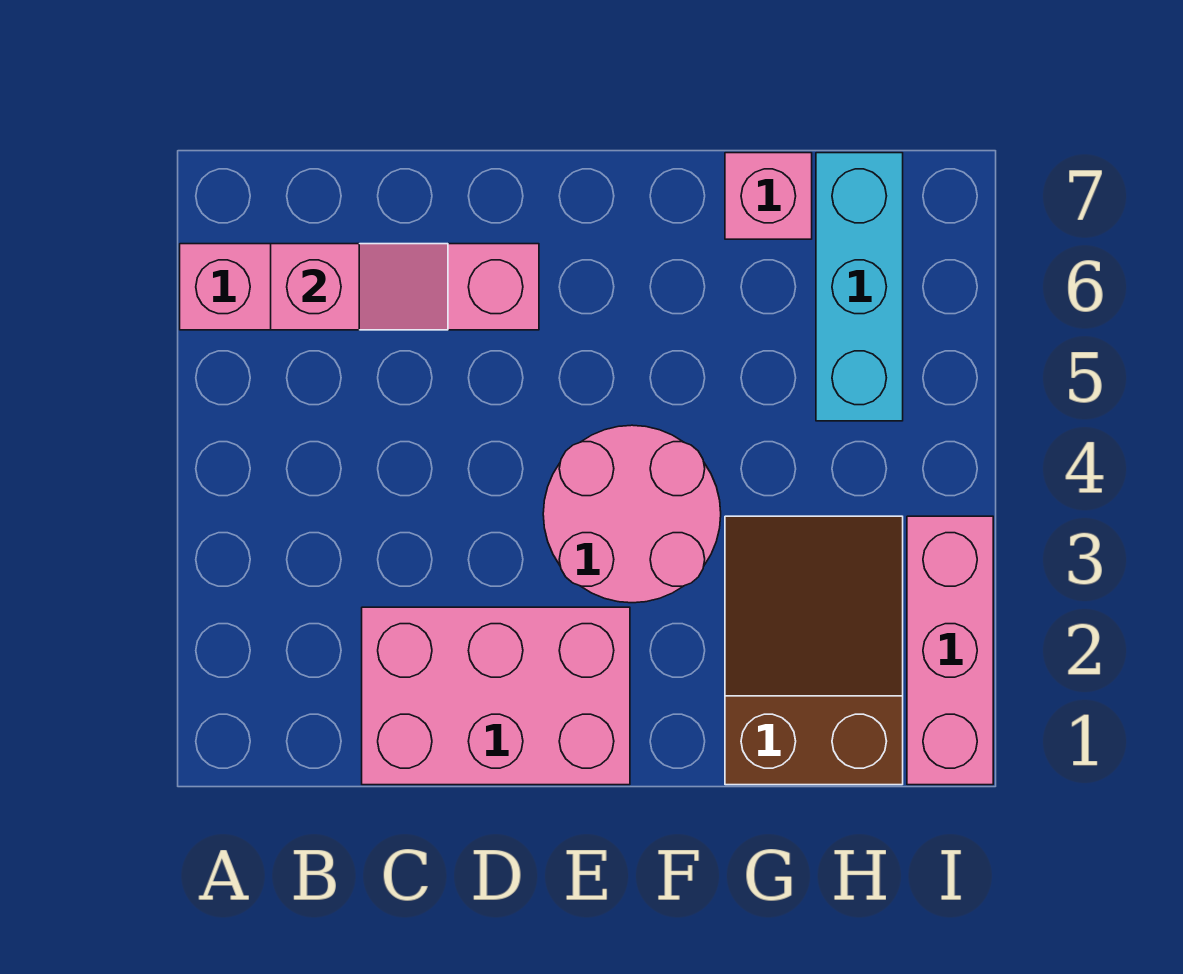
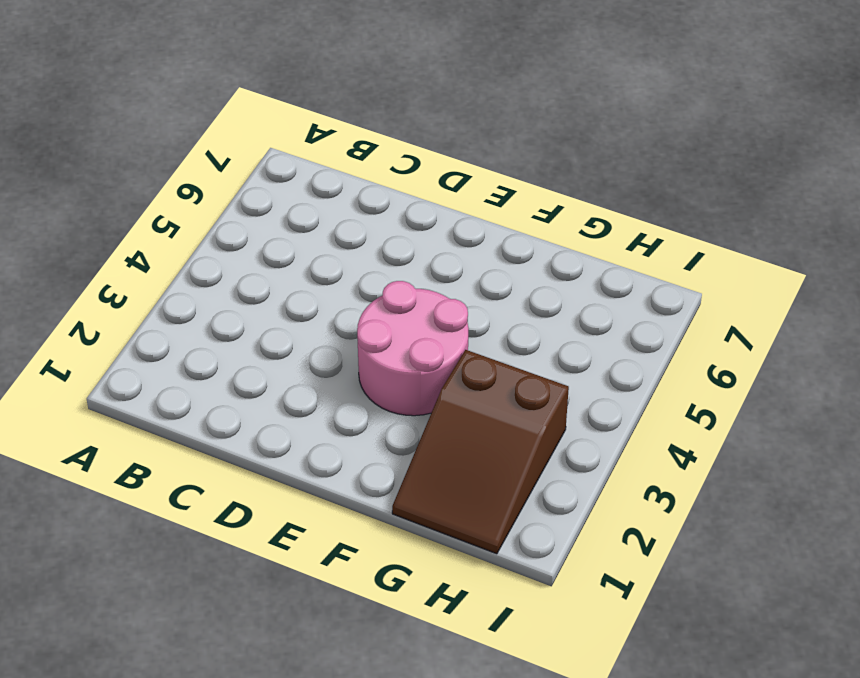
brown 2x3 slope [392,350,569,554] -> brown 2x3 slope turned to [725,516,903,785]
none -> pink 1x4 brick [180,244,539,330]
none -> pink 2x3 brick [362,607,630,785]

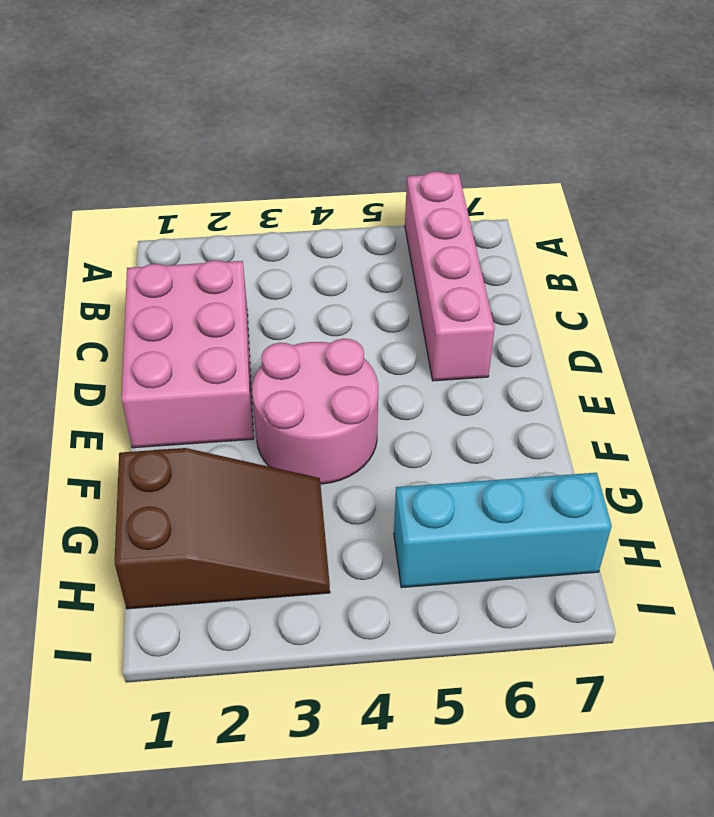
none -> pink 1x1 brick [725,153,812,239]
none -> pink 1x3 brick [907,516,993,785]

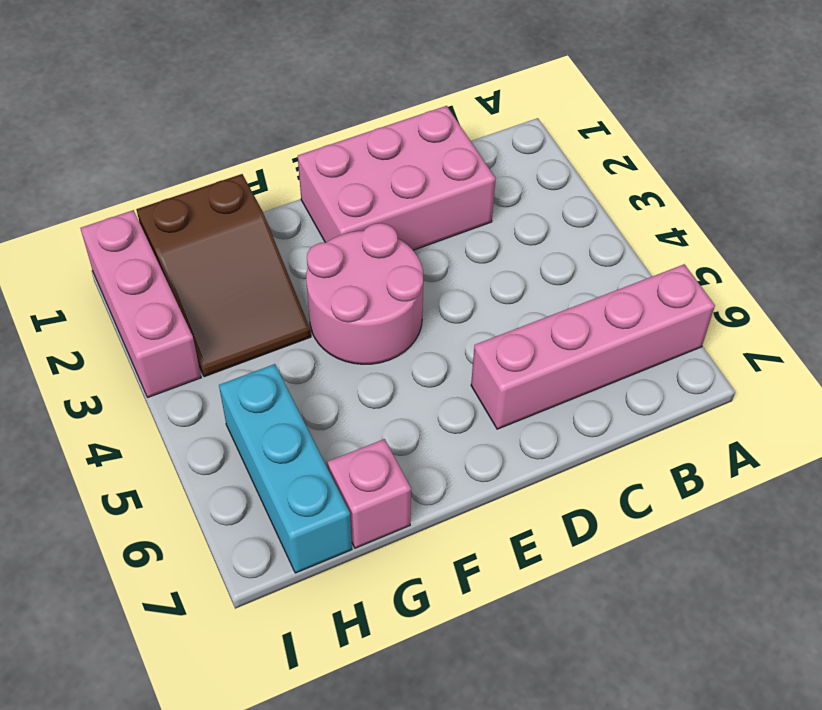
none -> pink 1x2 slope [271,244,448,330]

